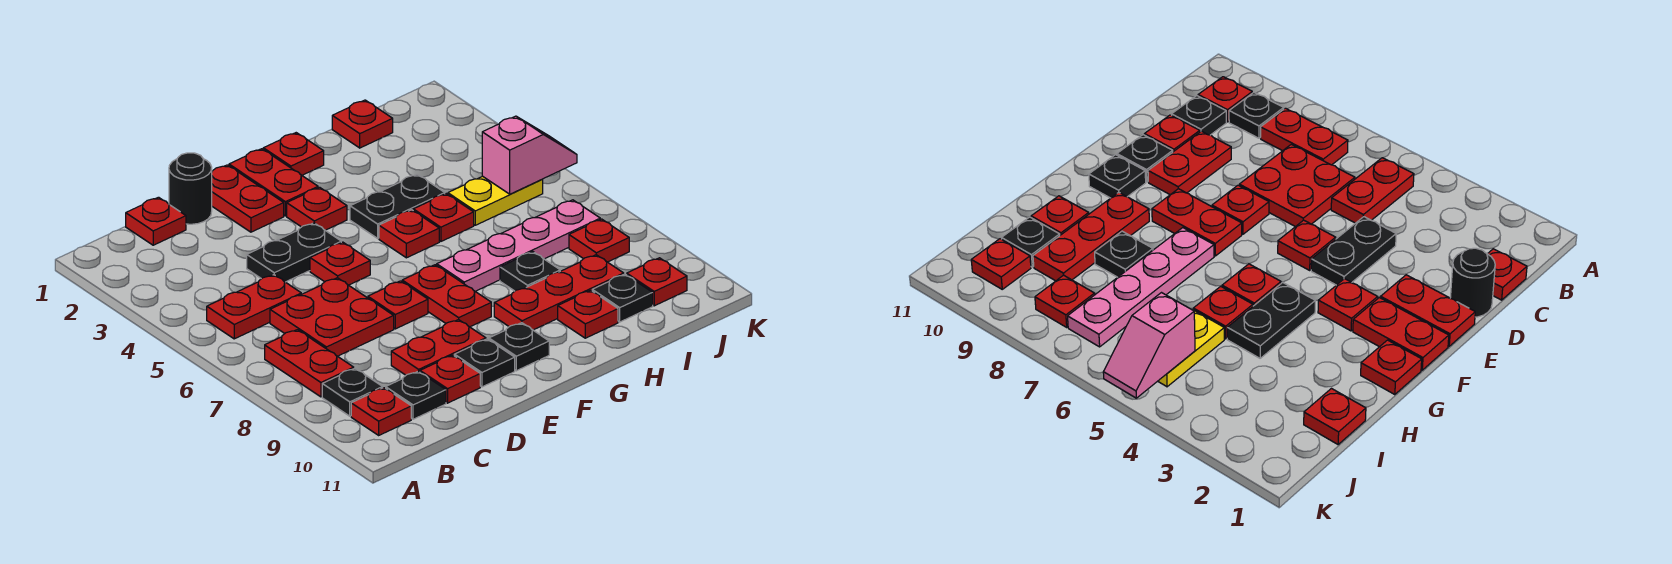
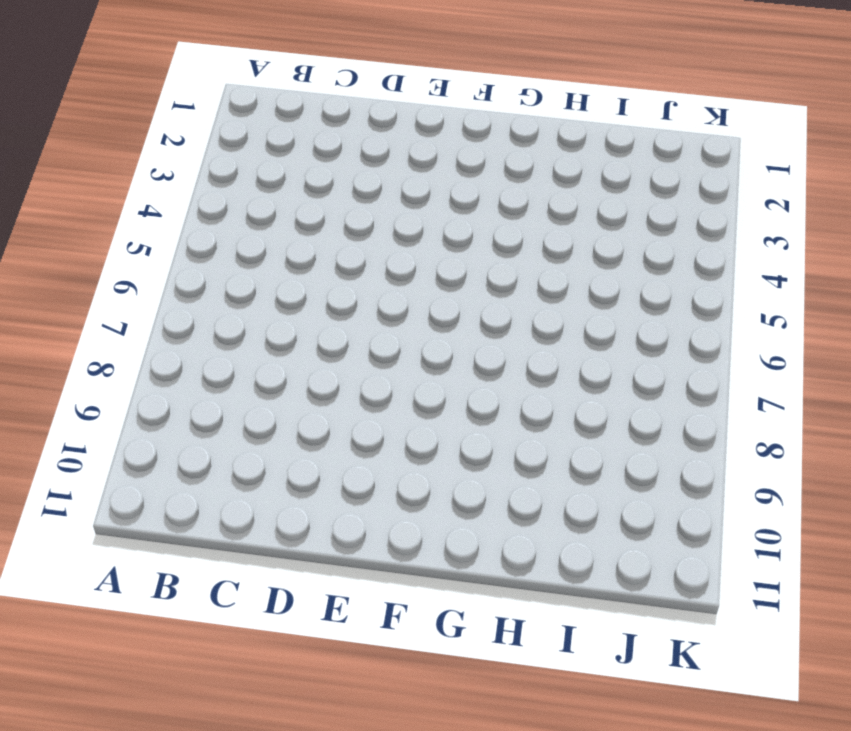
none -> red 1x2 plate [207,275,301,339]
none -> red 1x2 plate [265,330,354,397]
none -> black 1x1 plate [322,368,383,416]
none -> red 1x1 plate [351,388,411,435]

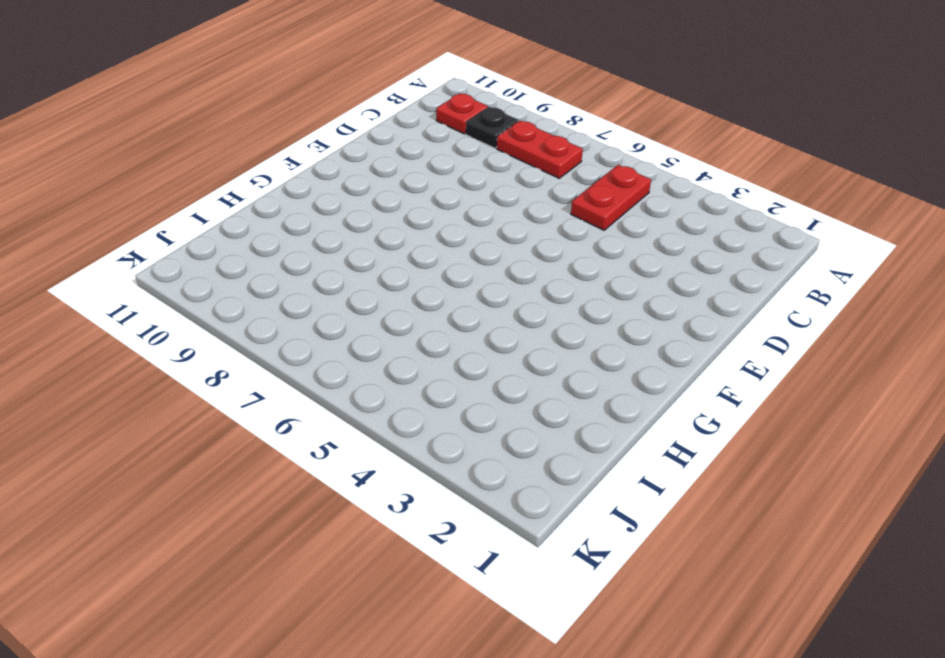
none -> red 1x1 plate [126,197,186,245]
none -> red 2x2 plate [270,278,394,356]
none -> black 1x1 plate [386,371,446,419]
none -> black 1x1 round brick [169,153,212,224]

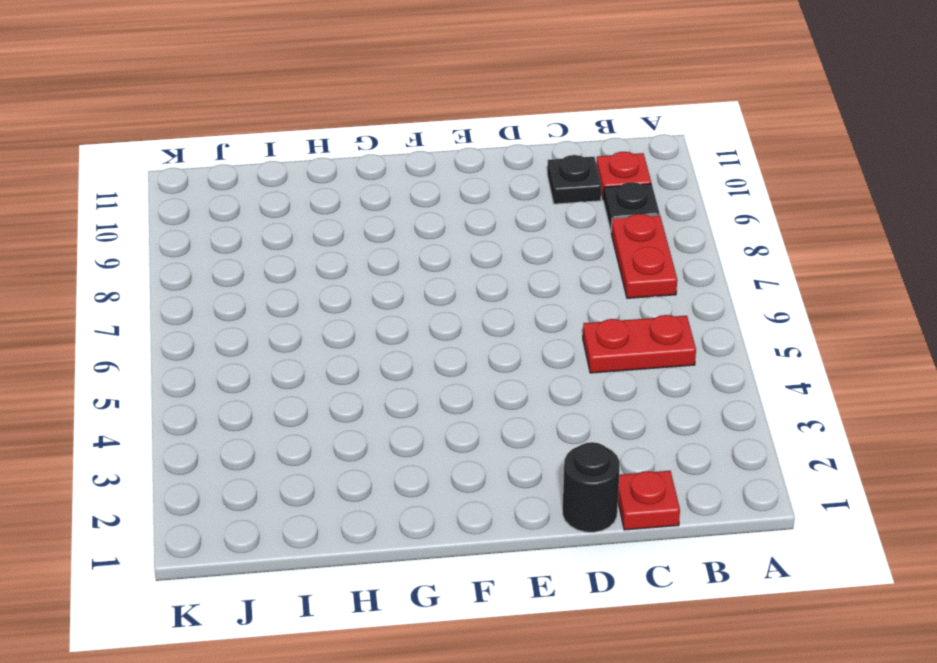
none -> red 2x2 plate [270,278,394,356]
none -> black 1x2 plate [247,223,341,282]
none -> red 1x2 plate [391,320,486,375]
none -> red 1x1 plate [420,355,480,403]

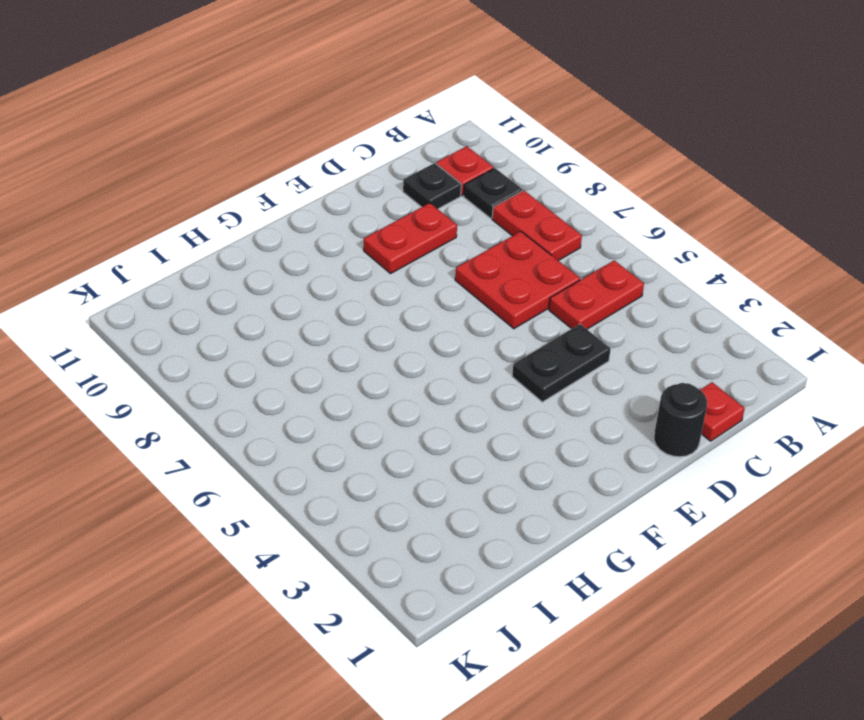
none -> red 1x1 plate [420,355,480,403]
none -> red 1x2 plate [212,165,284,232]
none -> red 1x1 plate [310,242,370,285]
none -> red 1x1 plate [368,281,428,329]

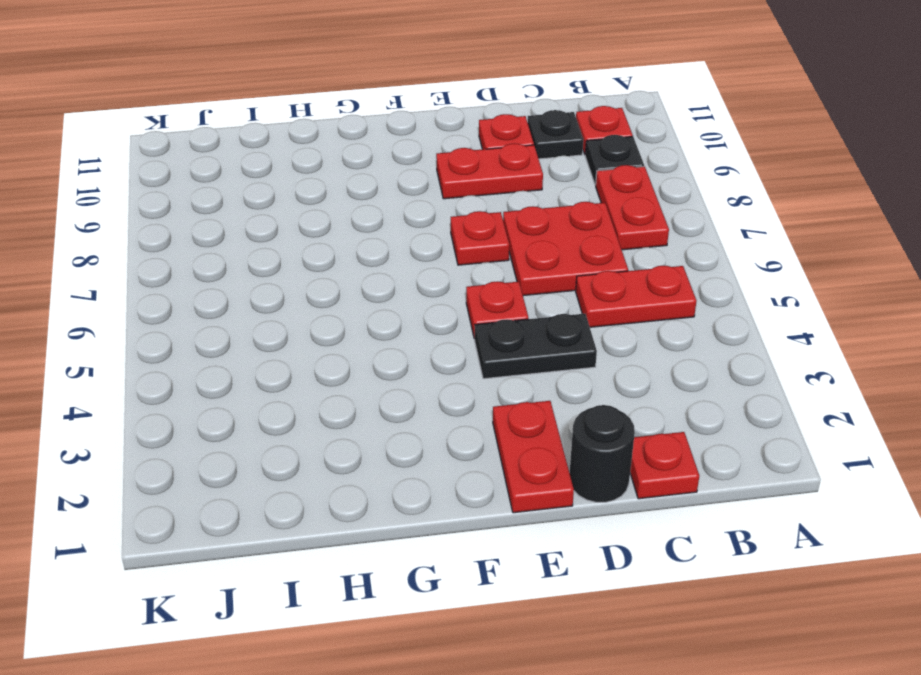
none -> black 1x1 plate [454,339,515,387]
none -> red 1x2 plate [229,149,318,216]
none -> red 1x1 plate [287,187,347,230]
none -> red 1x2 plate [402,265,491,327]

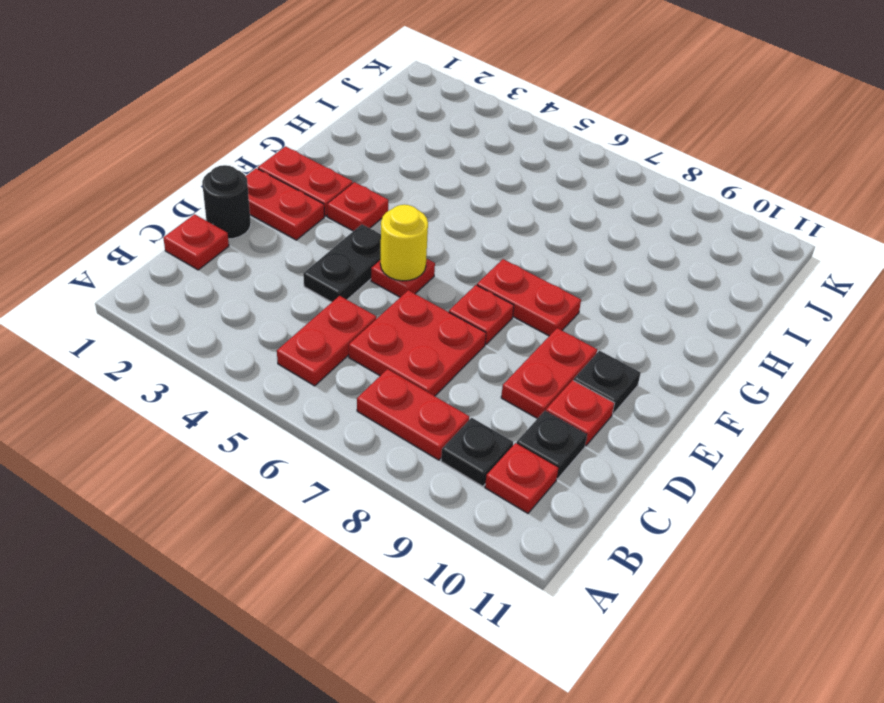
yellow 1x1 round brick [380,205,428,281] -> none
none -> black 1x1 plate [489,323,549,371]
none -> red 1x1 plate [263,133,324,175]
none -> black 1x2 plate [350,174,445,238]
none -> red 1x1 plate [379,210,439,258]

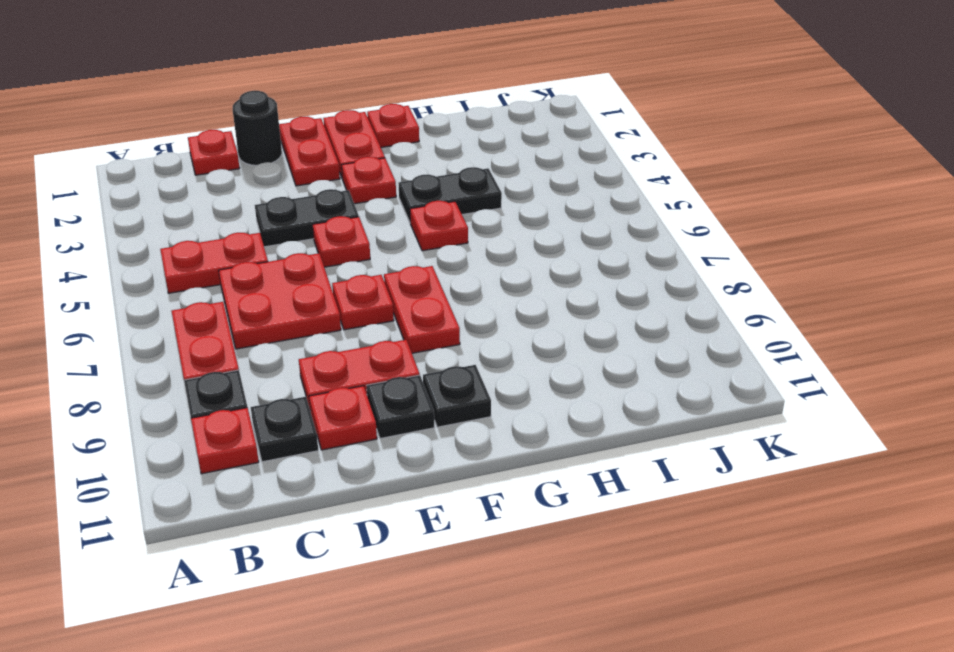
none -> pink 1x4 plate [437,200,600,291]
none -> red 1x3 plate [494,255,624,330]
none -> red 1x1 plate [413,194,474,241]
none -> black 1x1 plate [500,252,560,291]

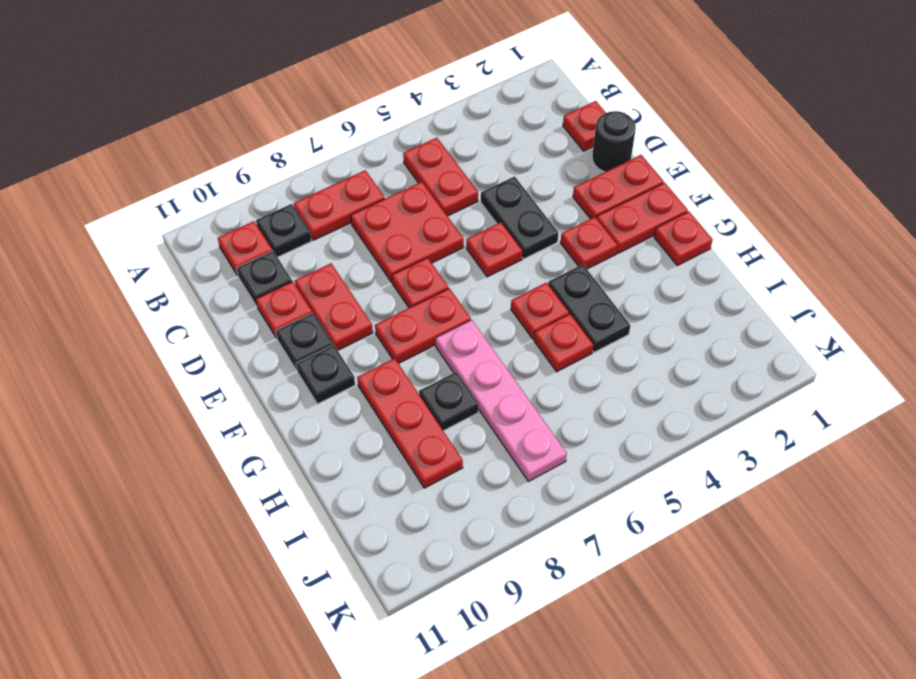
none -> red 1x1 plate [558,290,618,338]
none -> red 1x1 plate [332,100,393,148]
none -> yellow 1x2 plate [448,176,543,225]
none -> black 1x1 plate [592,274,653,322]

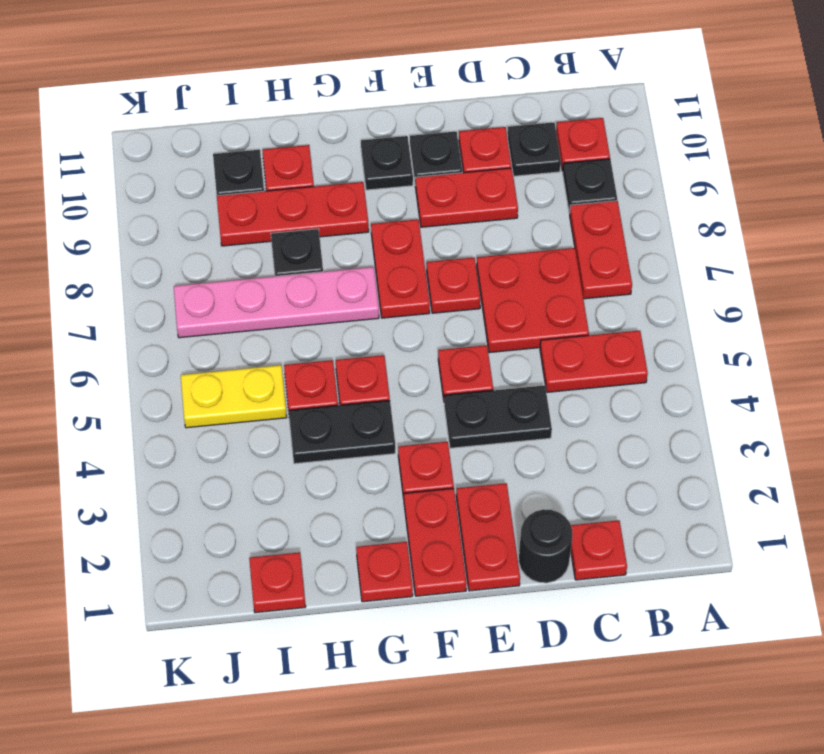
none -> red 1x1 plate [569,219,629,262]
none -> red 1x1 plate [627,258,687,306]
none -> pink 1x2 slope [482,116,577,194]

